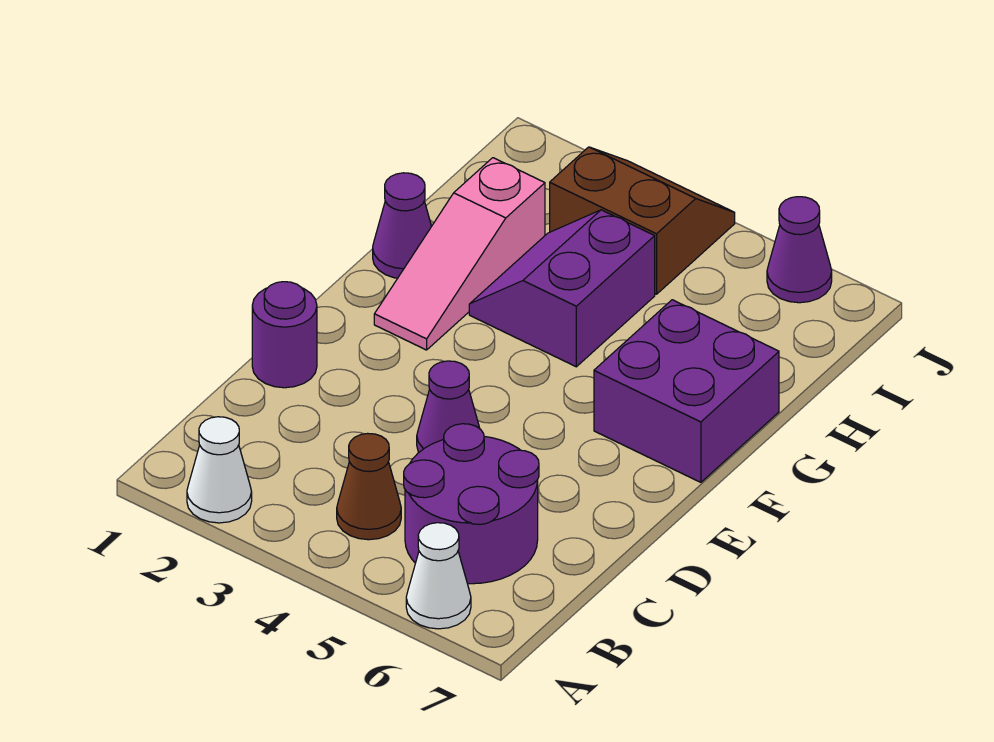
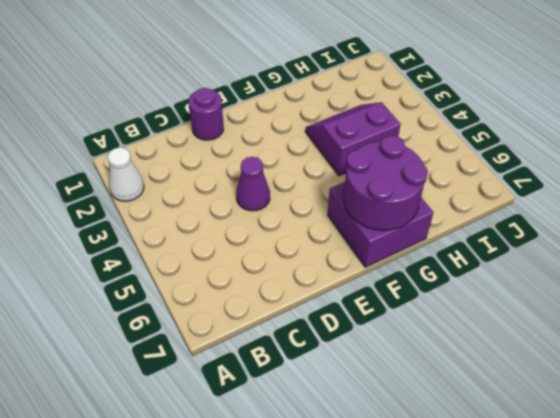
purple 2x2 round brick [344,136,428,230] -> purple 2x2 round brick moved to [404,424,539,584]
none -> white 1x1 cone [406,523,471,629]
none -> brown 1x1 cone [337,433,401,540]
none -> pink 1x3 slope [374,158,545,350]

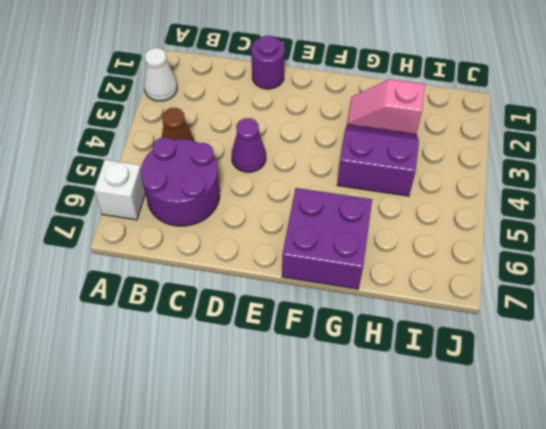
white 1x1 brick [94,160,145,220] -> white 1x1 cone [406,523,471,629]
pink 1x2 slope [347,79,425,134] -> pink 1x3 slope [374,158,545,350]
none -> purple 1x1 cone [373,173,432,278]
none -> brown 2x2 slope [550,147,735,294]
none -> purple 1x1 cone [767,197,832,303]

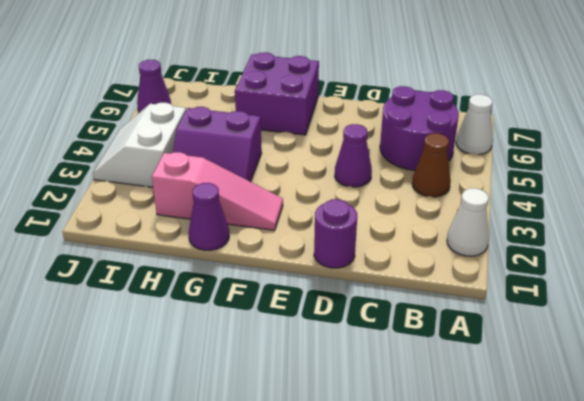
white 2x2 slope [93,103,186,187] -> brown 2x2 slope [550,147,735,294]

